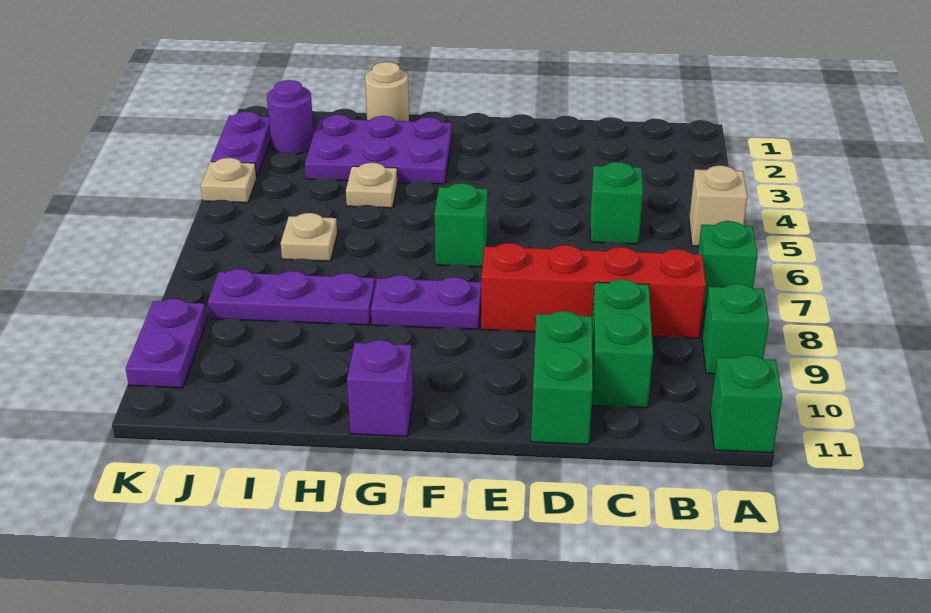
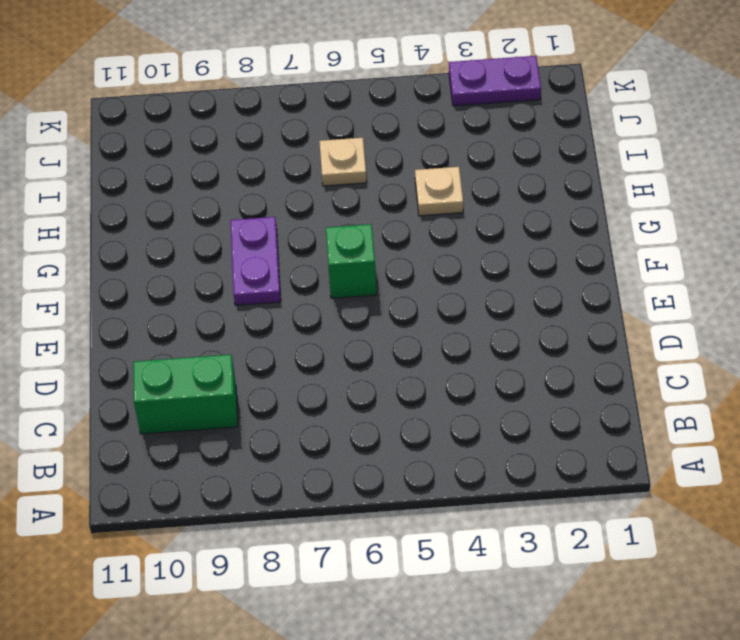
none -> tan 1x1 brick [689,166,747,246]
none -> green 1x1 brick [698,221,758,306]
none -> green 1x1 brick [702,284,769,374]

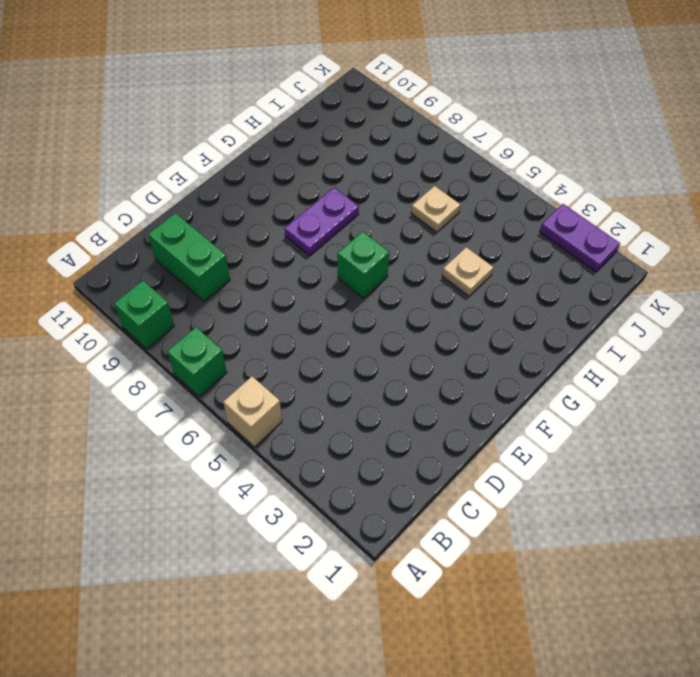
none -> green 1x1 brick [710,355,782,453]
none -> red 1x4 brick [481,243,706,338]
none -> green 1x1 brick [590,162,643,244]

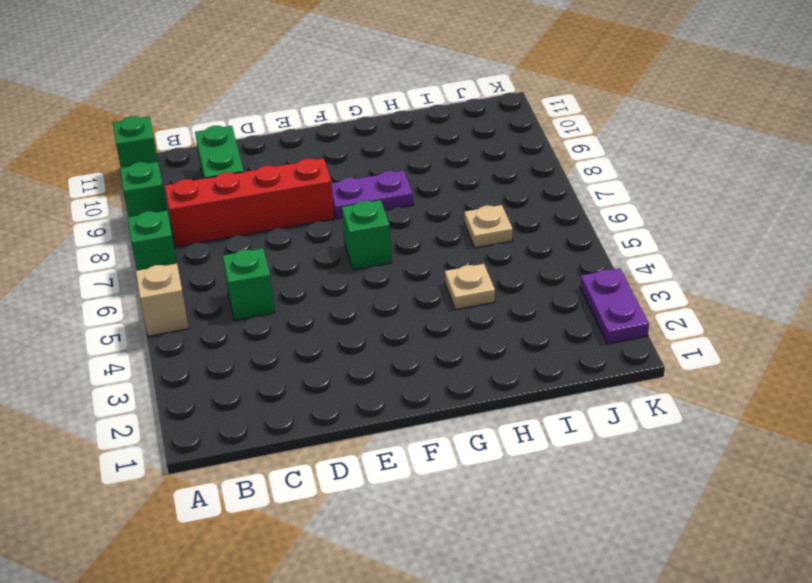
none -> green 1x2 brick [531,311,593,445]
none -> purple 2x3 plate [305,114,452,184]
none -> purple 1x1 brick [347,340,413,437]

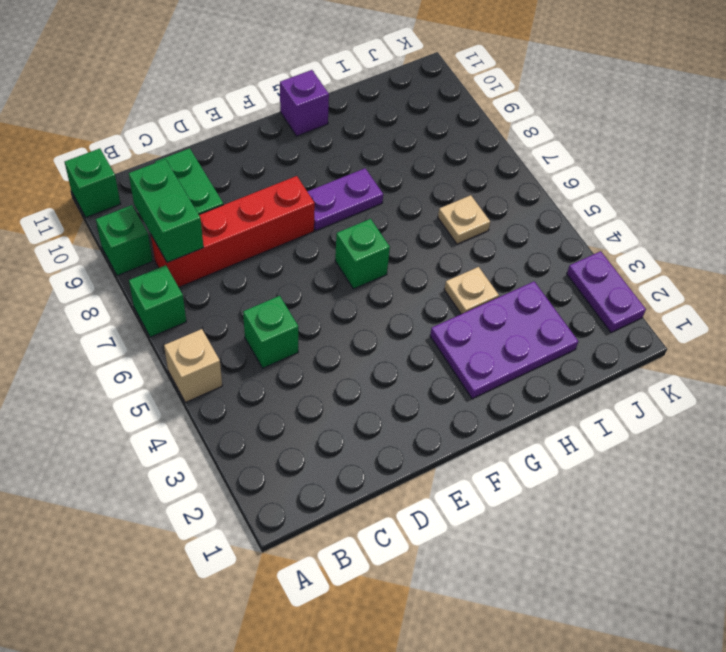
green 1x2 brick [129,159,204,262] -> green 1x2 brick moved to [531,311,593,445]
none -> tan 1x1 round brick [365,62,409,121]
none -> purple 1x3 plate [208,269,375,325]
none -> purple 1x1 round brick [267,80,314,154]

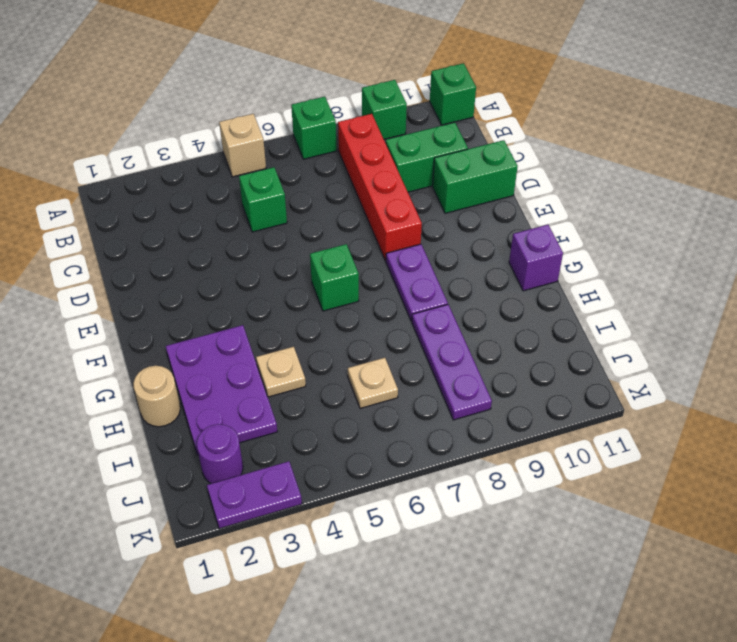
none -> tan 1x1 plate [201,158,257,203]
none -> purple 1x2 plate [126,299,207,388]

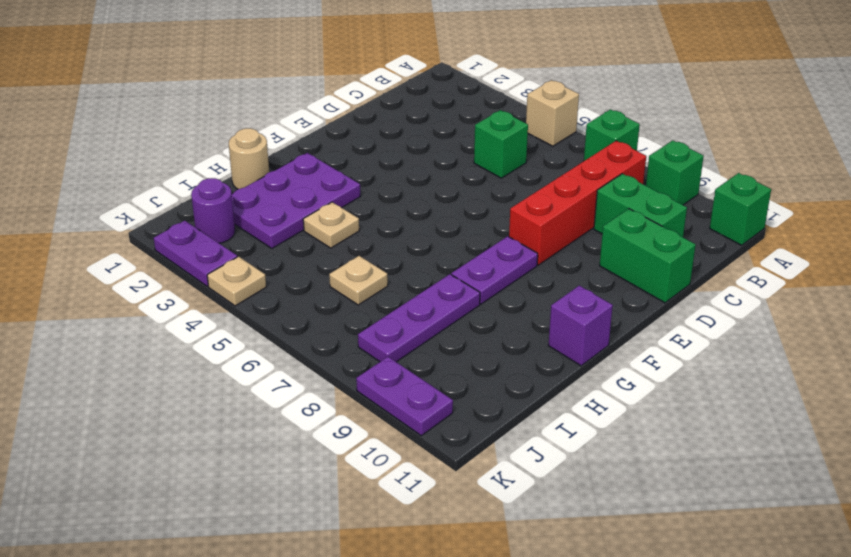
none -> green 1x1 brick [435,183,488,267]

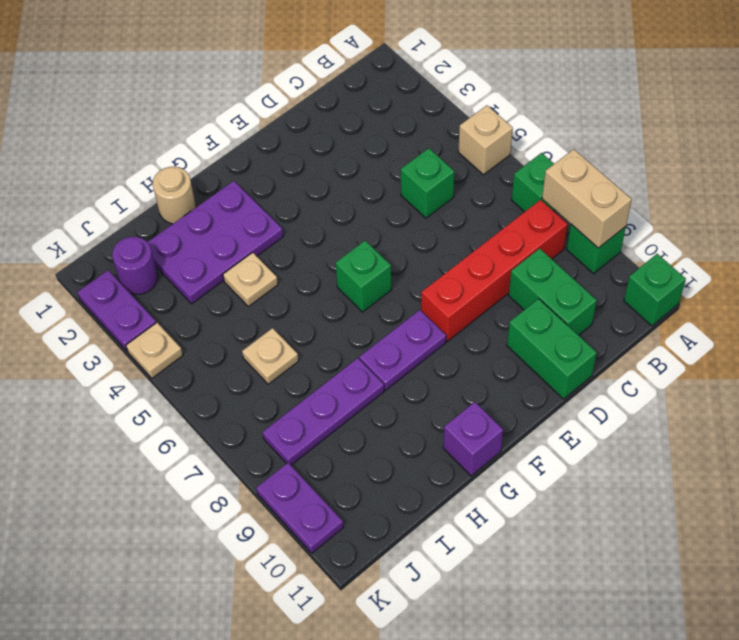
tan 1x2 brick [542,149,632,248] -> none

